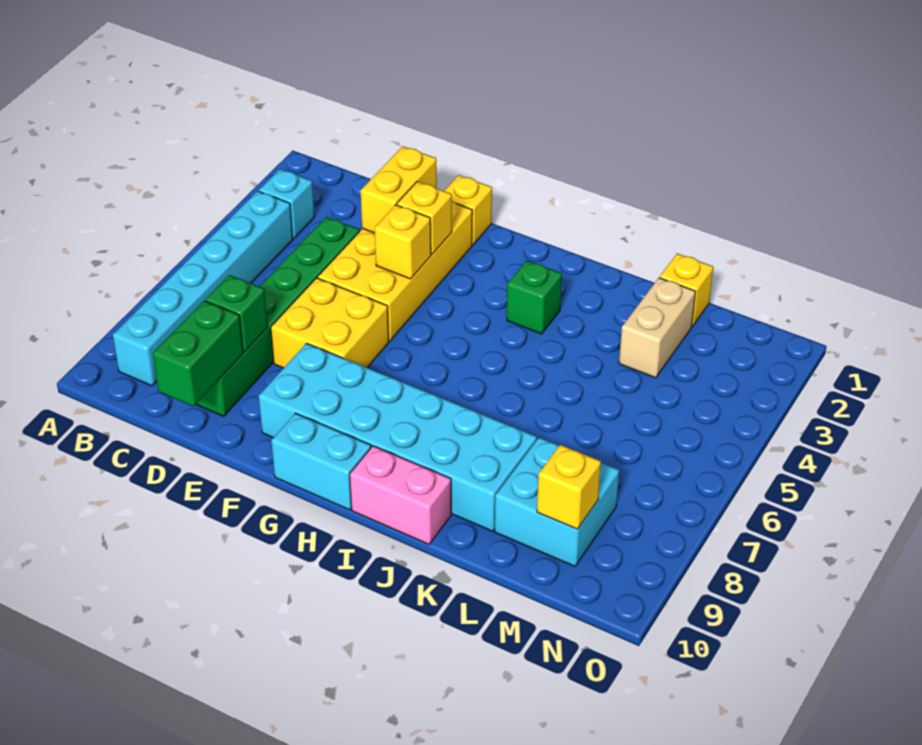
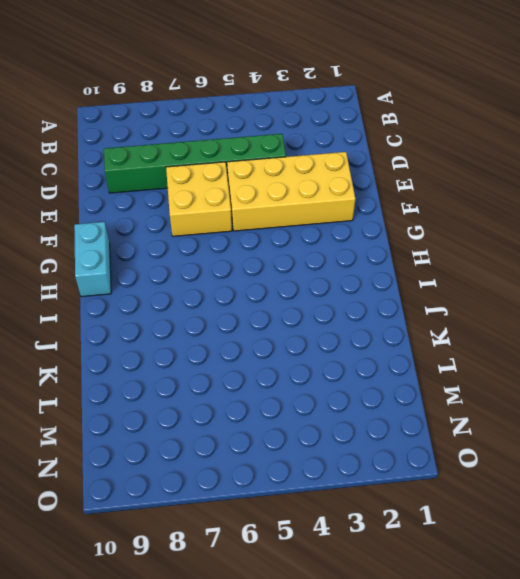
none -> cyan 1x1 brick [259,169,314,239]
none -> cyan 1x6 brick [113,191,293,386]
none -> yellow 1x1 brick [445,175,492,245]

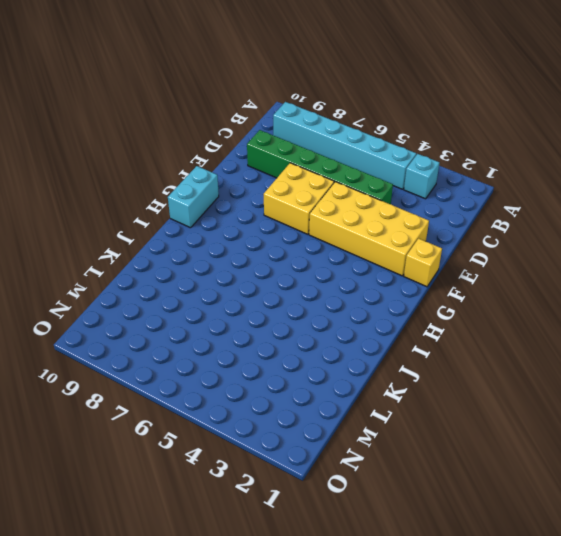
none -> cyan 2x6 brick [259,343,537,531]
none -> green 1x1 brick [507,260,562,334]
none -> pink 1x2 brick [350,446,451,544]

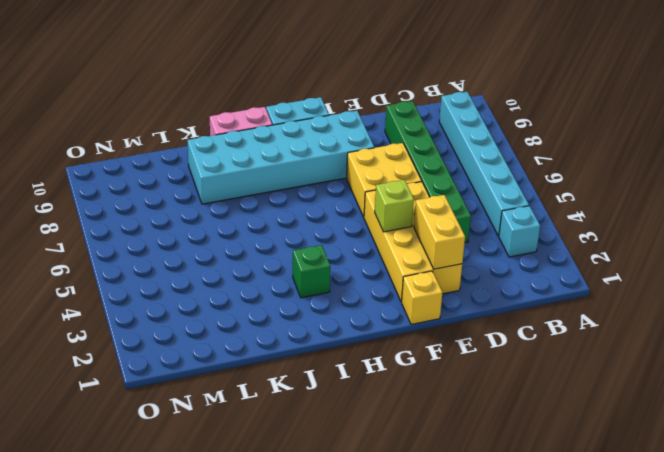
lime 1x1 brick [375,180,414,232] -> yellow 1x1 brick [375,205,431,279]
none -> yellow 1x1 brick [660,253,713,326]
none -> tan 1x2 brick [619,278,695,378]
none -> cyan 2x2 brick [495,438,619,566]

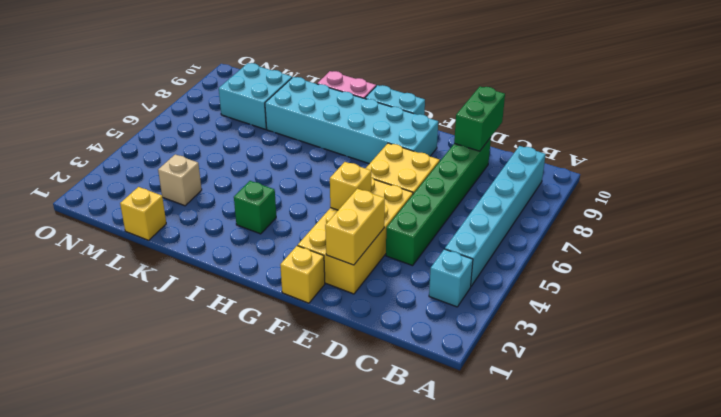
tan 1x1 brick [158,154,202,206] -> tan 1x2 brick [619,278,695,378]
none -> green 1x1 brick [205,275,268,352]
none -> yellow 1x1 brick [397,182,452,255]
none -> yellow 1x1 brick [537,445,601,529]

